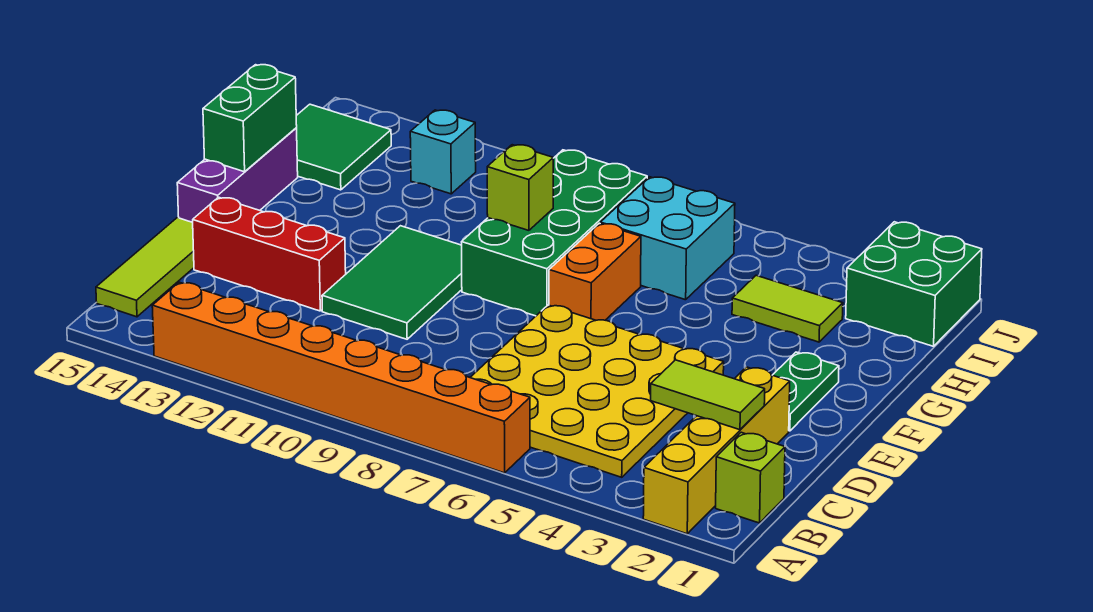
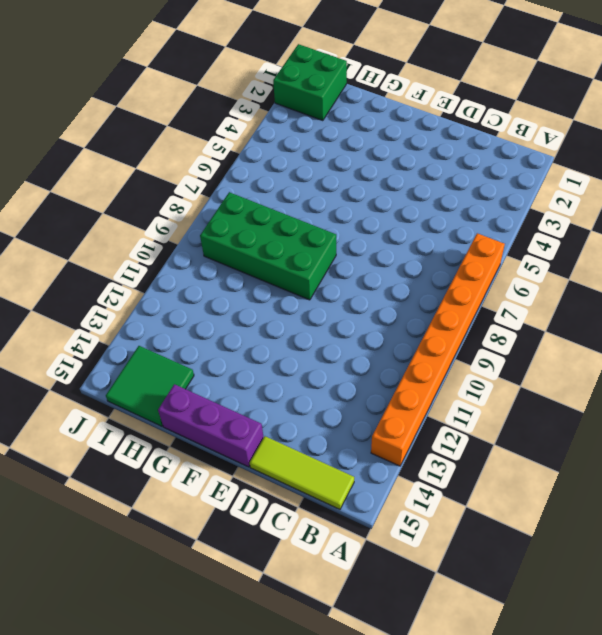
none -> yellow 1x4 brick [643,367,790,534]
none -> lime 1x1 brick [716,432,785,523]
none -> yellow 4x4 plate [470,305,724,477]

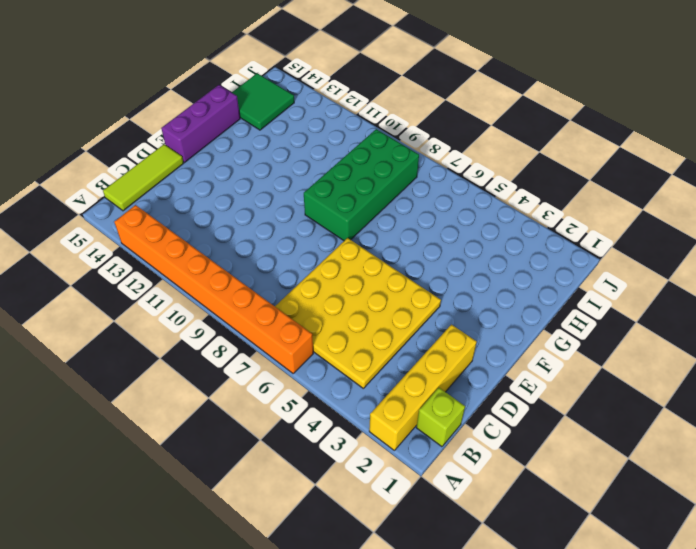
none -> green 2x3 tile [322,226,462,339]
none -> red 1x3 brick [193,197,346,311]
none -> green 1x2 plate [773,352,839,431]

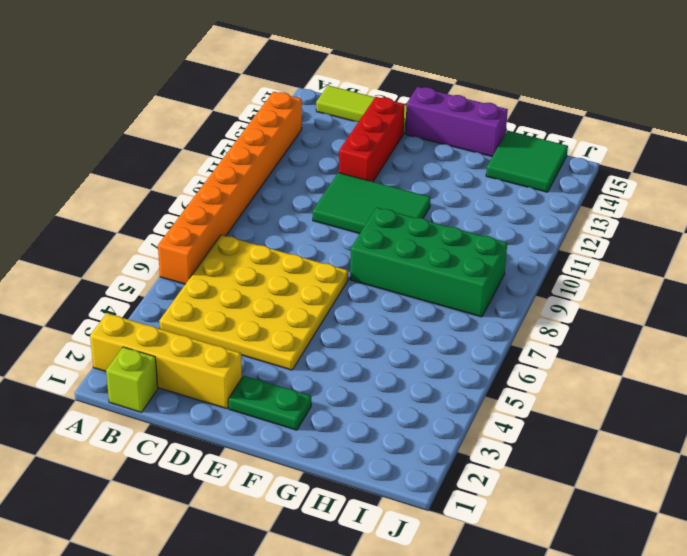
none -> orange 1x2 brick [549,223,641,320]
none -> lime 1x2 tile [732,275,843,342]
none -> cyan 2x2 brick [600,177,735,300]

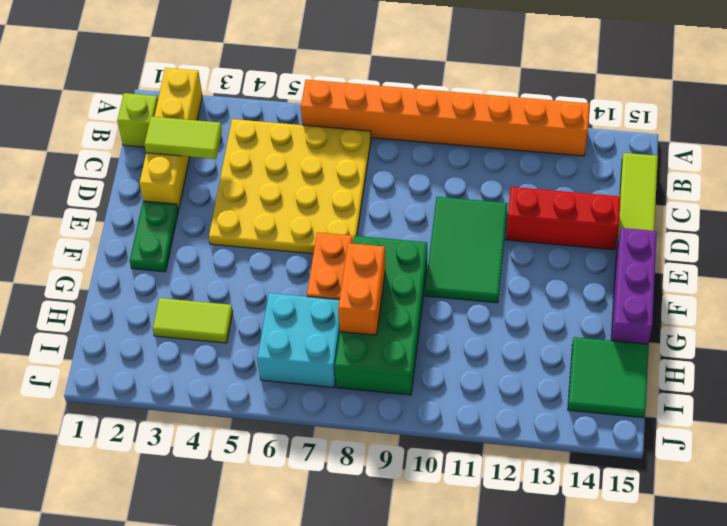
orange 1x2 brick [338,243,385,335] -> none
none -> green 2x2 brick [846,222,982,346]
none -> cyan 1x1 brick [410,110,476,194]
none -> green 1x2 brick [203,65,297,172]

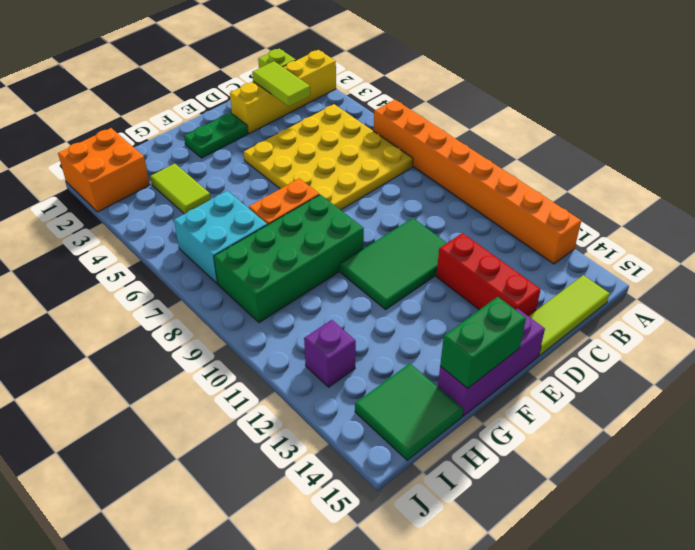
orange 2x2 brick [58,128,150,212] -> green 2x2 brick [846,222,982,346]
purple 1x1 brick [304,320,356,387] -> cyan 1x1 brick [410,110,476,194]
none -> lime 1x1 brick [487,145,553,230]

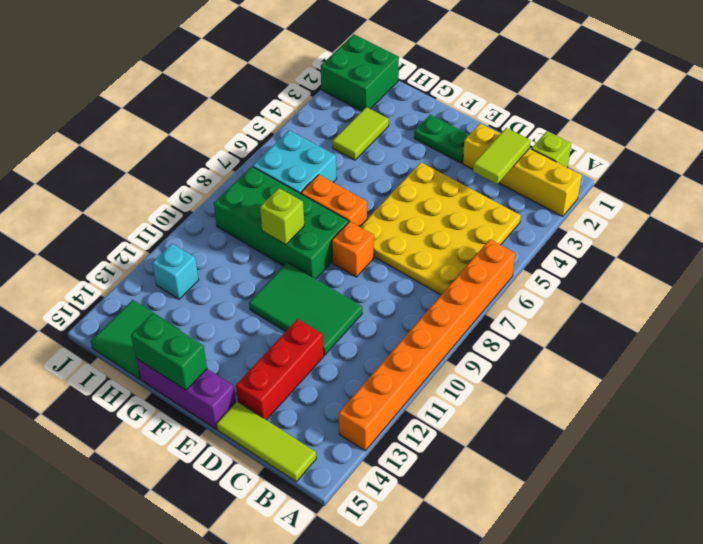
orange 1x1 brick [332,222,374,277] -> none

